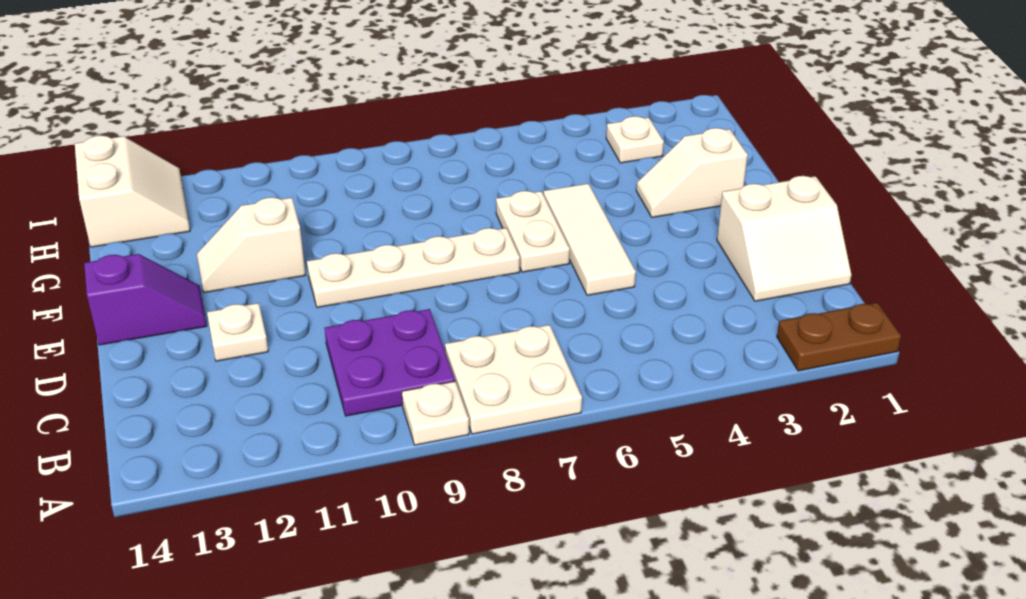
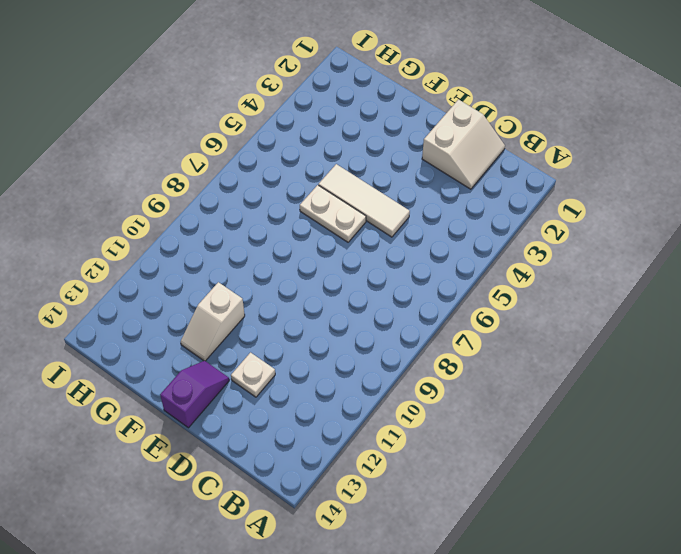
none -> brown 1x2 plate [777,303,901,371]
none -> white 2x2 plate [445,325,582,434]
none -> white 1x1 plate [402,381,469,445]

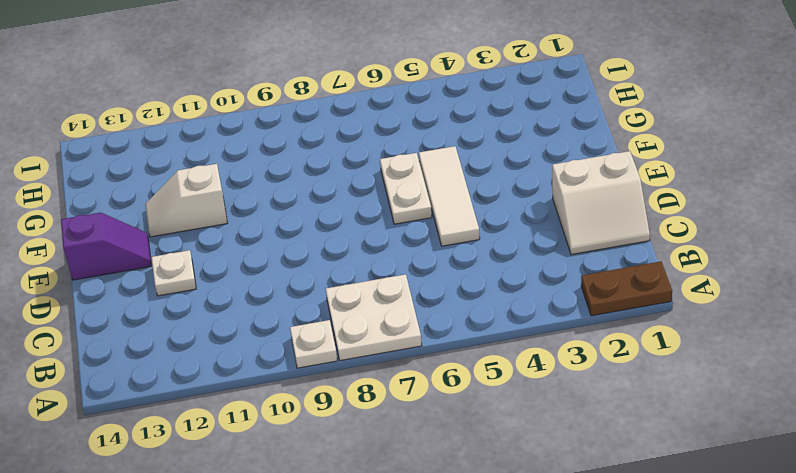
none -> purple 2x2 plate [325,309,455,416]
none -> white 1x4 plate [307,228,520,307]
none -> white 1x2 slope [636,128,748,217]

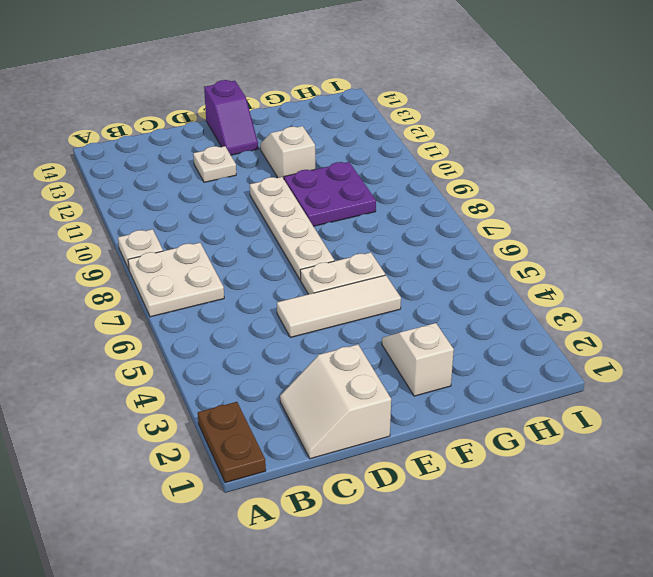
purple 2x2 plate [284,162,376,226] -> purple 2x2 plate moved to [325,309,455,416]
none -> white 1x1 plate [606,116,664,163]
none -> white 2x2 slope [75,136,190,247]

